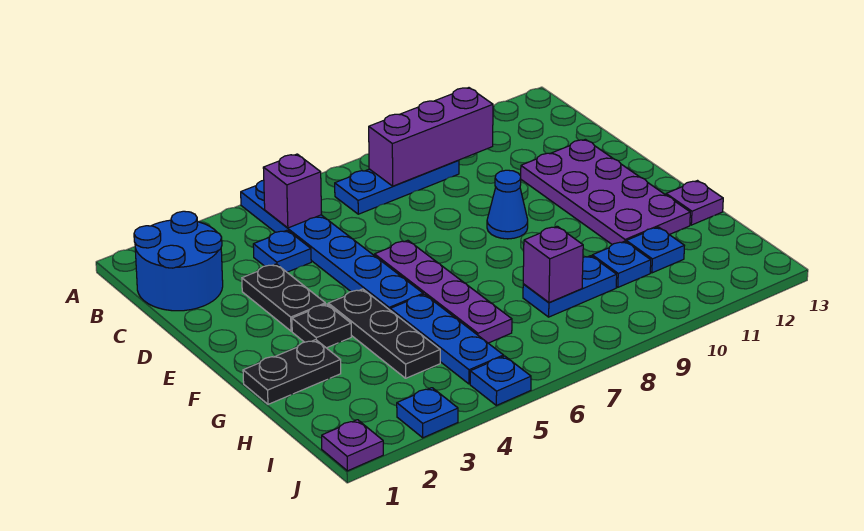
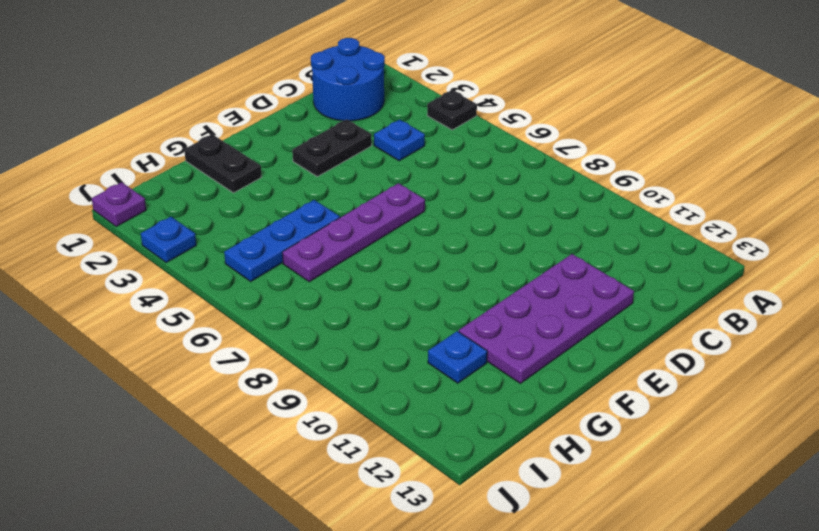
black 1x1 plate [427,90,477,130] -> black 1x1 plate moved to [292,304,351,348]
none -> blue 1x6 plate [241,180,423,310]
none -> blue 1x3 plate [335,160,459,214]
none -> blue 1x1 cone [487,170,528,239]

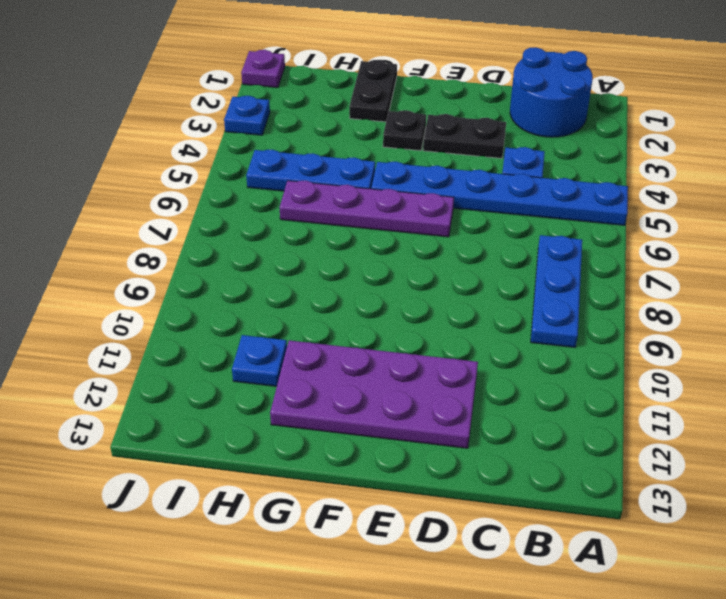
none -> blue 1x1 cone [487,170,528,239]
none -> black 1x3 plate [328,289,440,378]
none -> purple 1x1 plate [666,181,723,225]

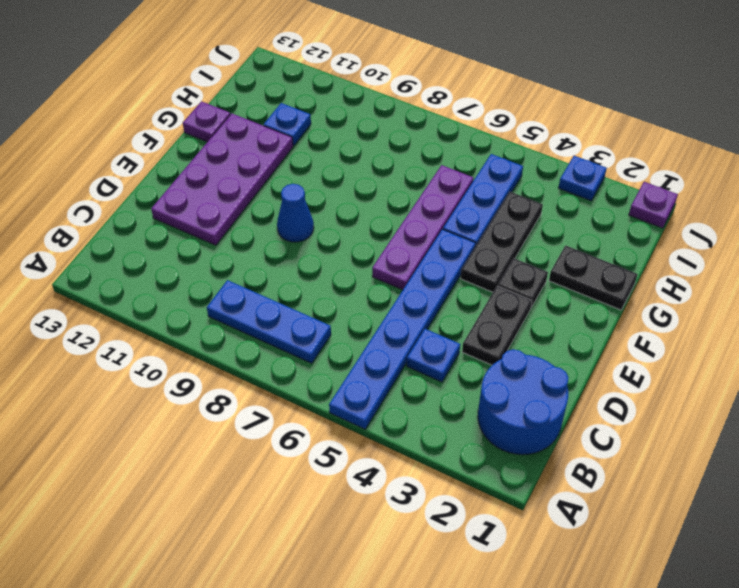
none -> blue 1x2 plate [523,256,617,317]
none -> blue 1x1 plate [592,241,651,287]
none -> blue 1x1 plate [470,356,531,405]

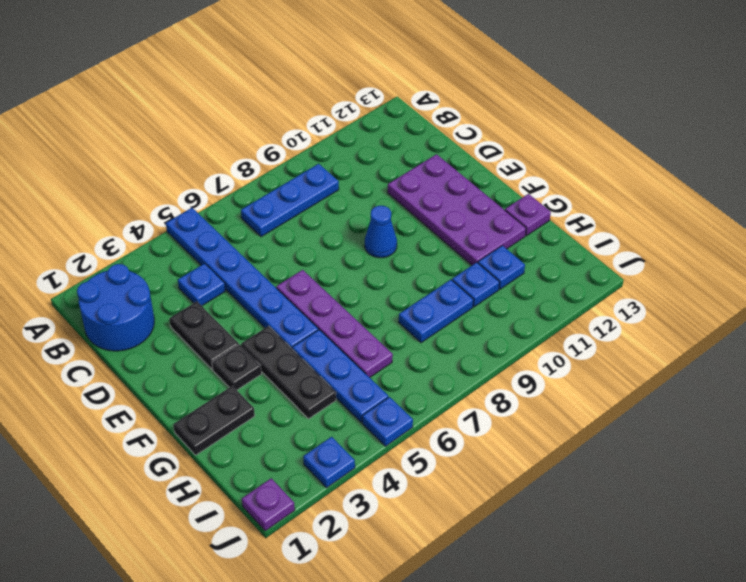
none -> purple 1x1 brick [263,154,322,228]
none -> purple 1x3 brick [369,88,493,186]
none -> purple 1x1 brick [523,226,583,302]

